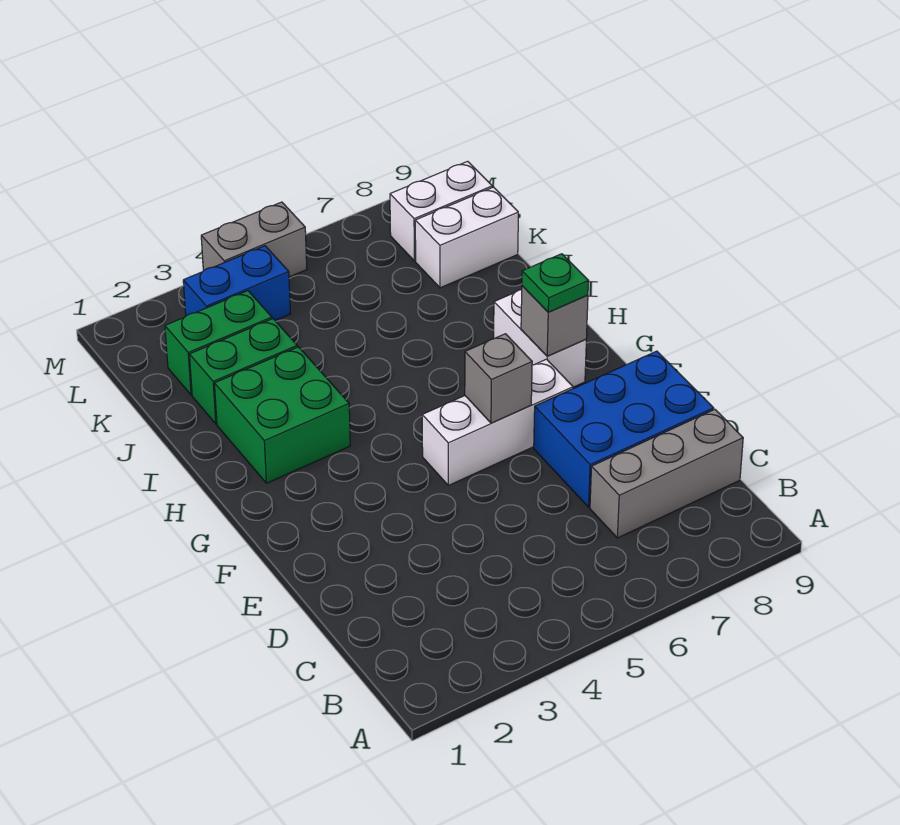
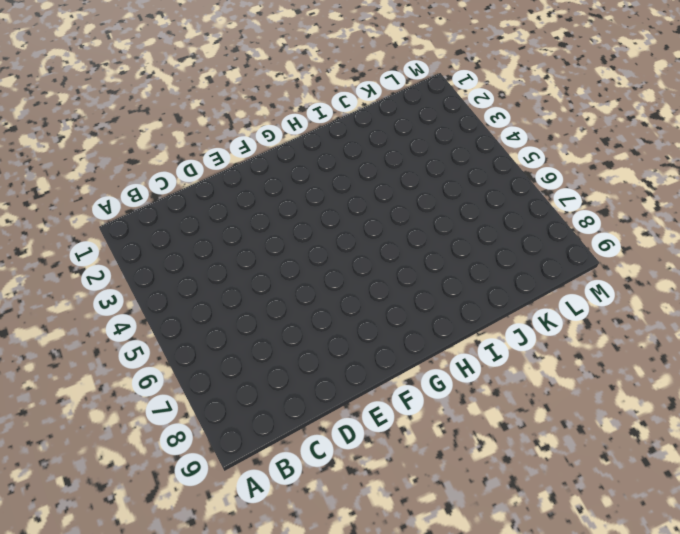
none -> grey 1x3 brick [590,409,743,538]
none -> blue 2x3 brick [534,351,714,507]
none -> white 1x3 brick [422,359,573,485]

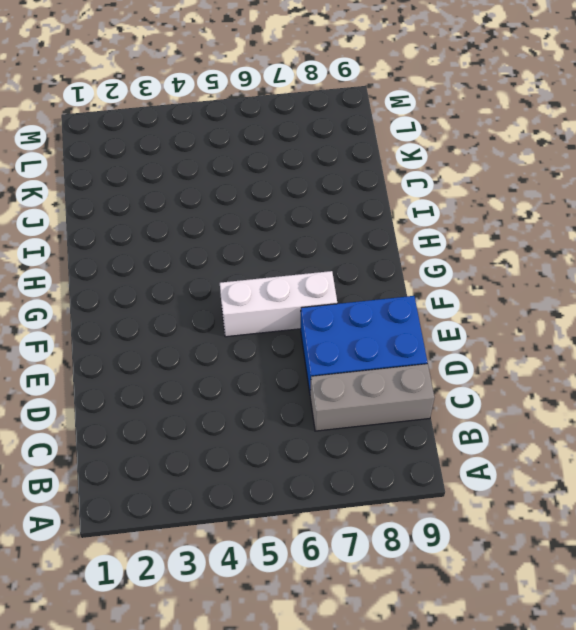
none -> white 1x2 brick [494,289,586,387]
none -> green 2x2 brick [214,347,350,483]
none -> green 1x2 brick [189,319,297,424]

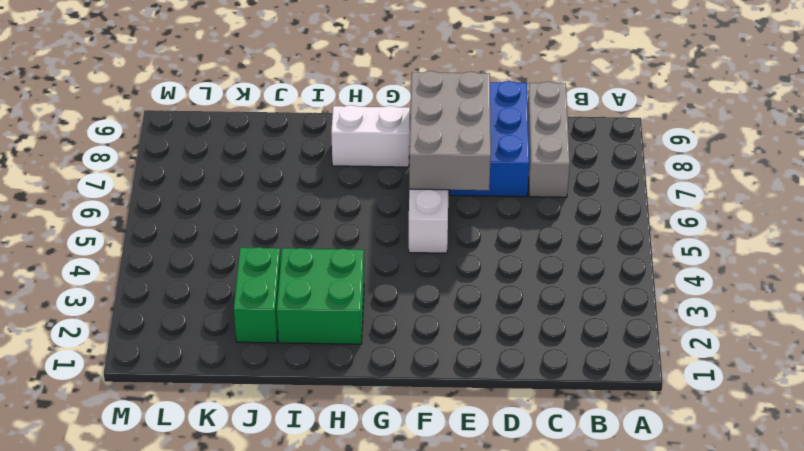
grey 2x3 brick [409,71,491,190] -> grey 1x1 brick [465,334,532,423]
none -> green 1x2 brick [165,291,272,395]
none -> white 1x2 brick [415,187,518,288]
none -> blue 1x2 brick [183,246,291,320]

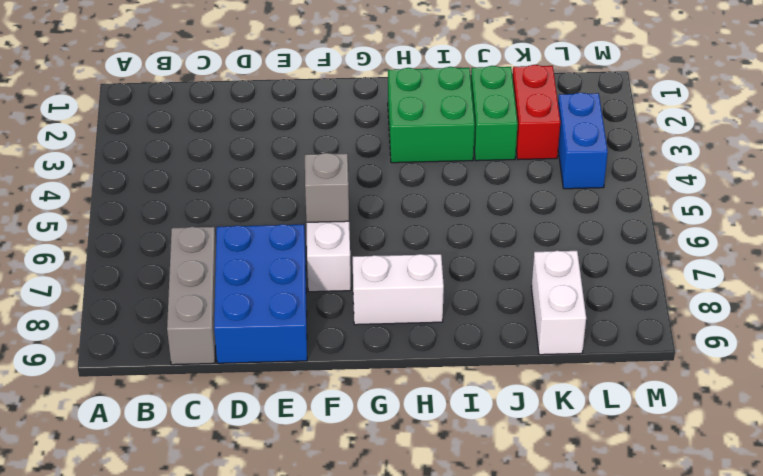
red 1x2 brick [513,65,560,160] -> green 1x2 brick [165,291,272,395]
none -> white 1x2 brick [390,161,492,261]
none -> grey 1x2 brick [201,202,307,277]
none -> grey 1x1 brick [521,286,588,356]

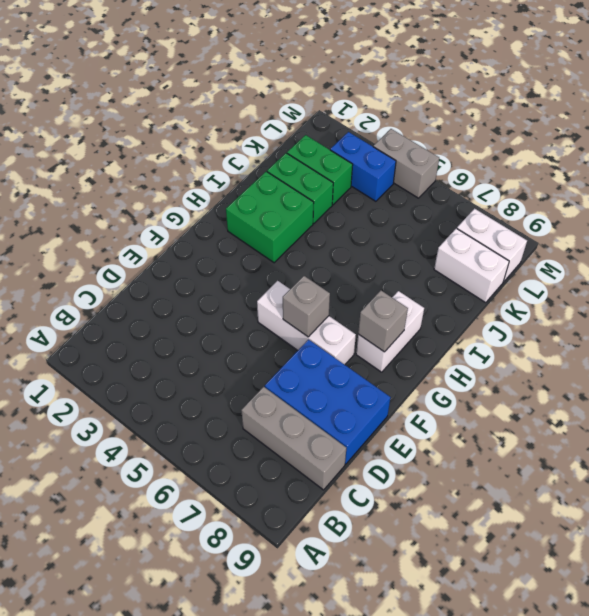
none -> green 1x1 plate [522,254,588,312]

